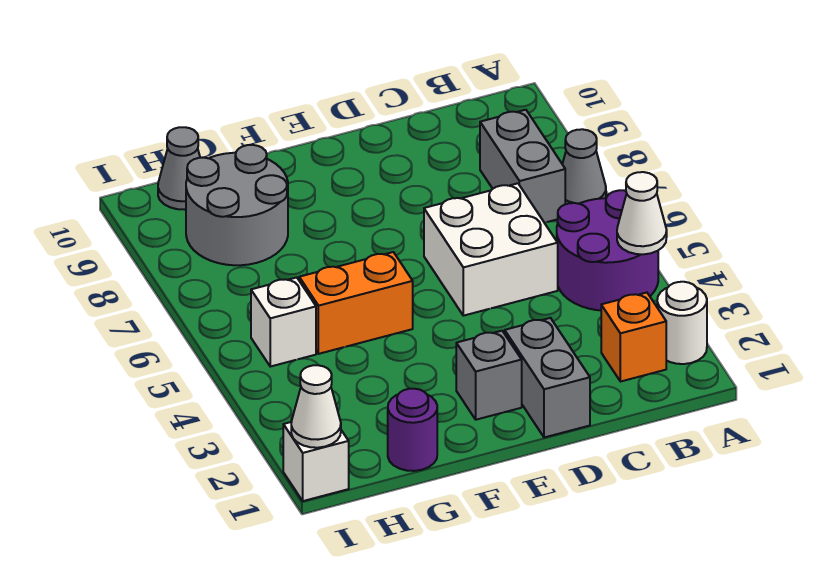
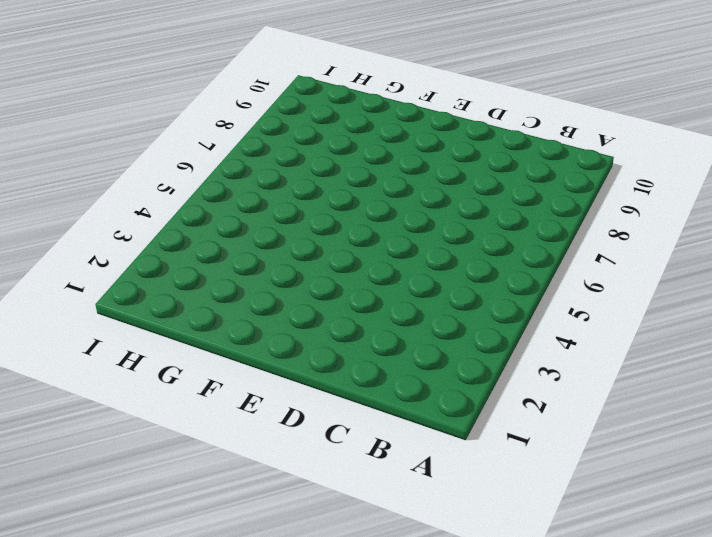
none -> white 1x1 round brick [657,282,707,364]
none -> purple 2x2 round brick [557,190,658,310]
none -> grey 1x1 cone [562,129,606,204]

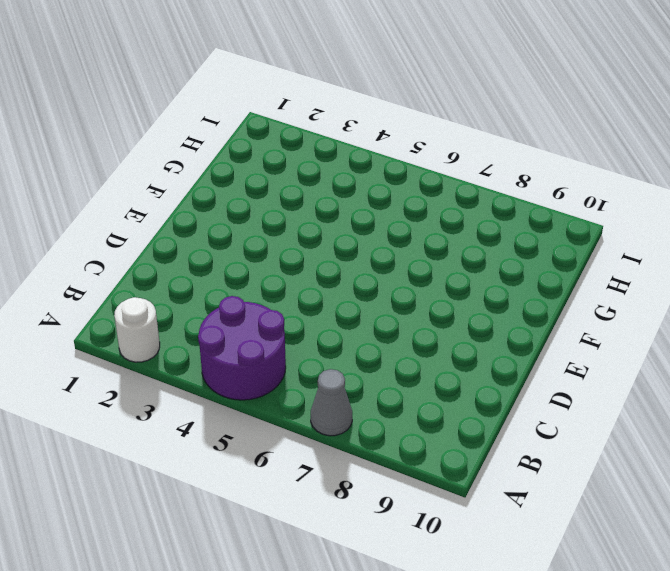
none -> orange 1x1 brick [601,293,666,382]
none -> grey 1x2 brick [480,110,565,223]
none -> white 2x2 brick [424,183,558,316]

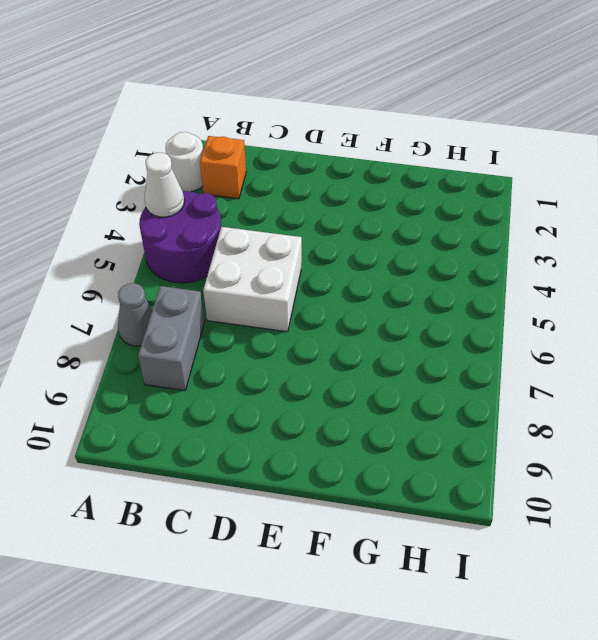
none -> grey 1x2 brick [505,318,590,437]
none -> grey 1x1 brick [456,331,522,420]
none -> orange 1x2 brick [299,252,413,354]

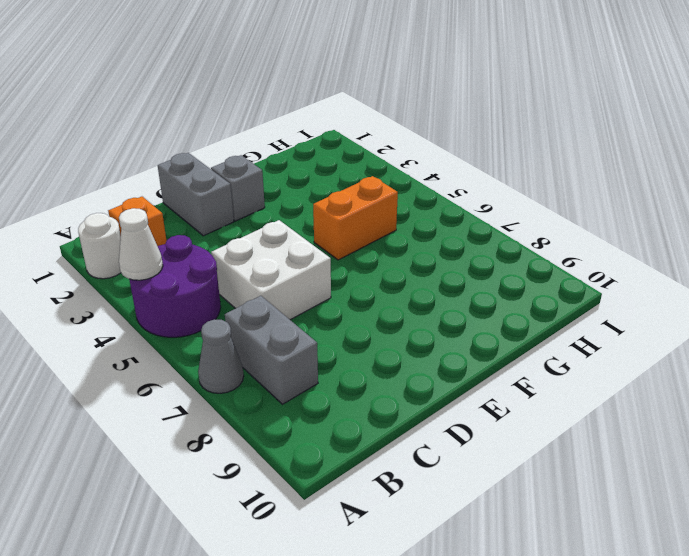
none -> purple 1x1 round brick [388,389,437,471]
none -> grey 2x2 round brick [186,145,288,265]
none -> white 1x1 brick [251,277,316,367]

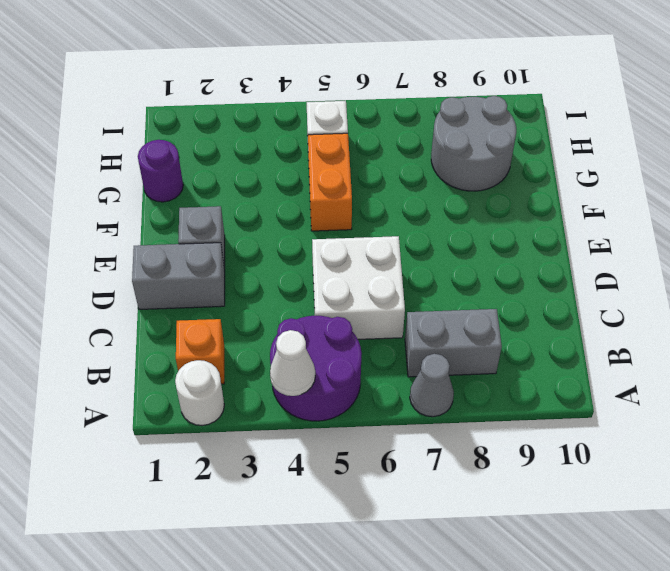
none -> grey 1x1 cone [158,127,200,209]
none -> white 1x1 brick [283,422,349,501]
none -> white 1x1 cone [291,365,341,448]

